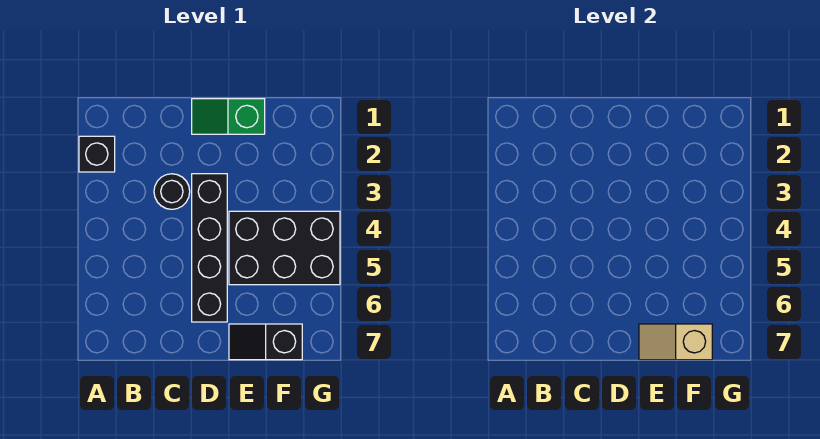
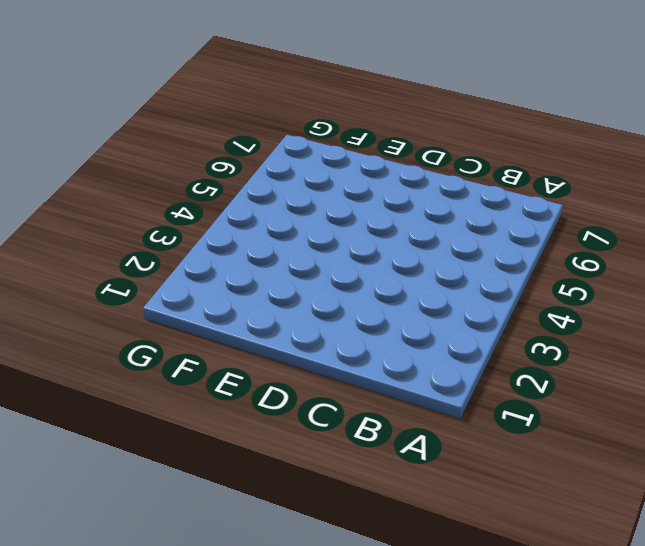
none -> black 1x1 brick [79,136,115,172]
none -> black 1x1 round brick [154,174,190,209]

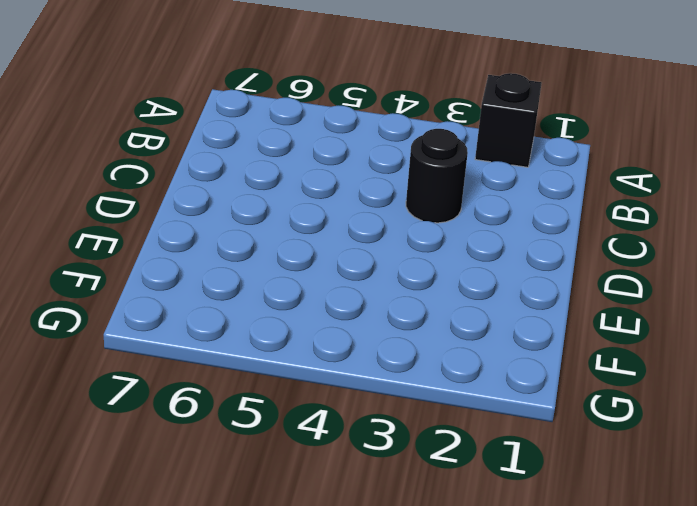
none -> green 1x2 slope [192,99,265,134]
none -> black 1x4 brick [192,174,227,322]

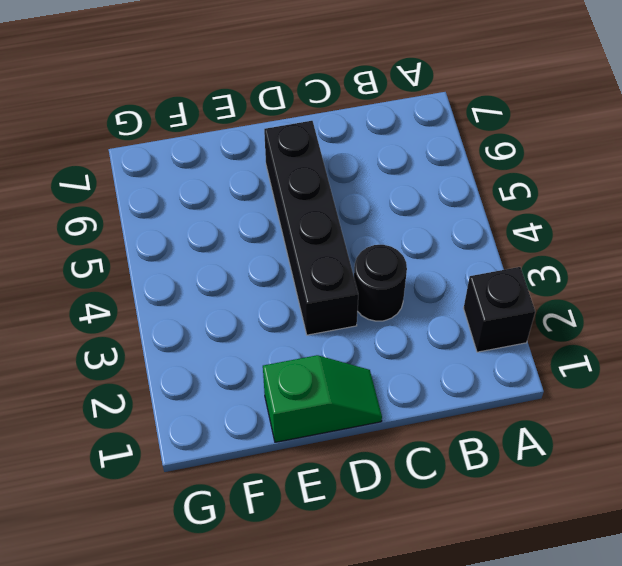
none -> black 2x3 brick [229,211,340,285]
none -> black 1x2 slope [229,324,302,360]

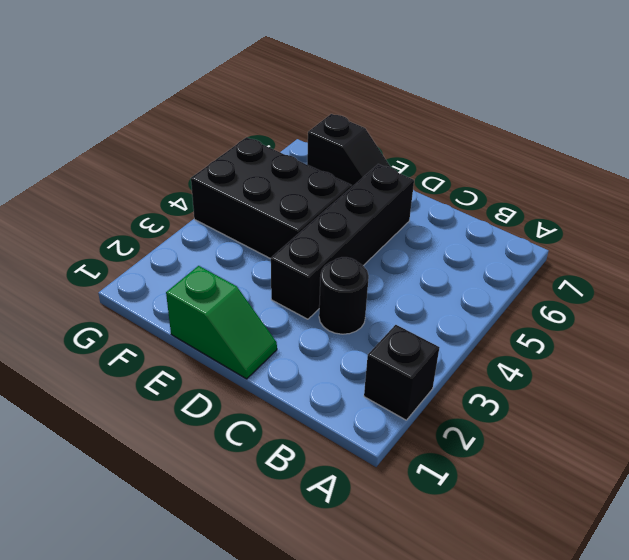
none -> tan 1x2 slope [639,324,712,360]

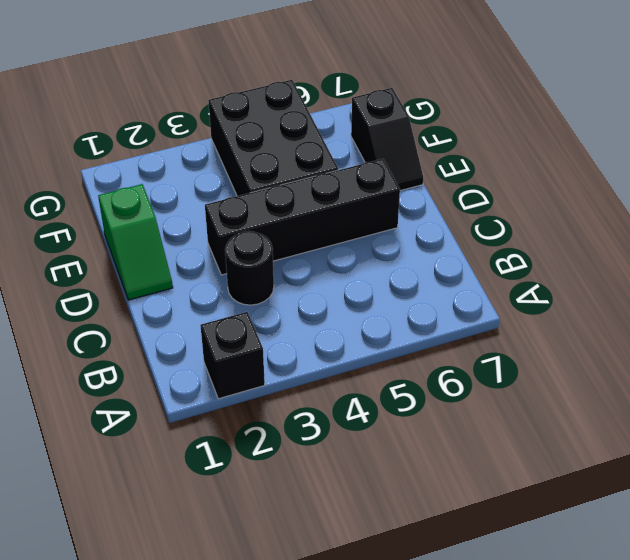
none -> tan 1x2 slope [639,324,712,360]

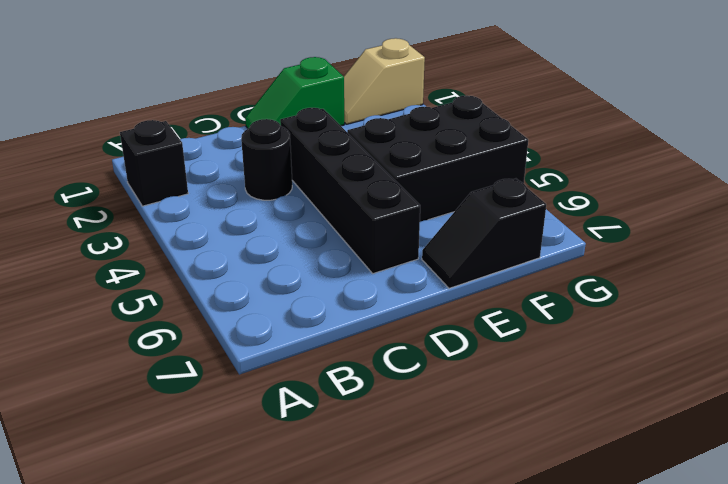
tan 1x2 slope [344,38,425,124] -> tan 1x2 slope moved to [639,324,712,360]

